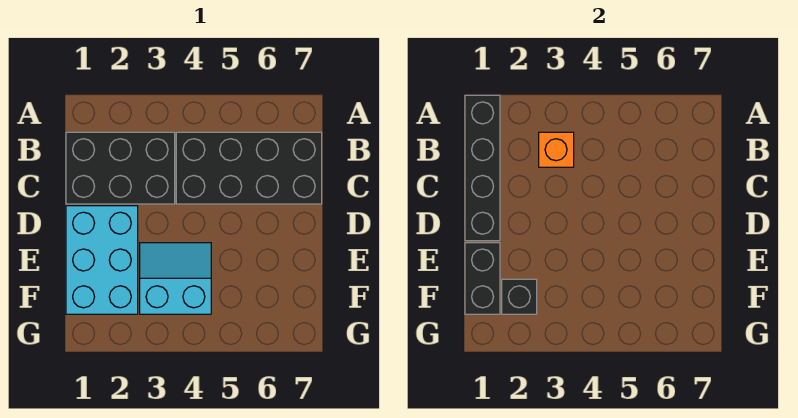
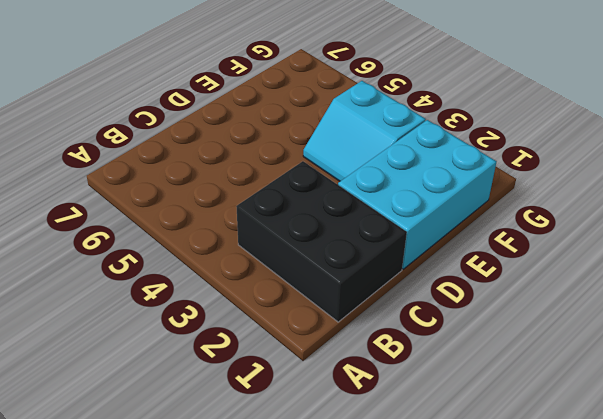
none -> black 2x4 brick [176,132,322,204]
none -> black 1x4 brick [465,95,500,241]

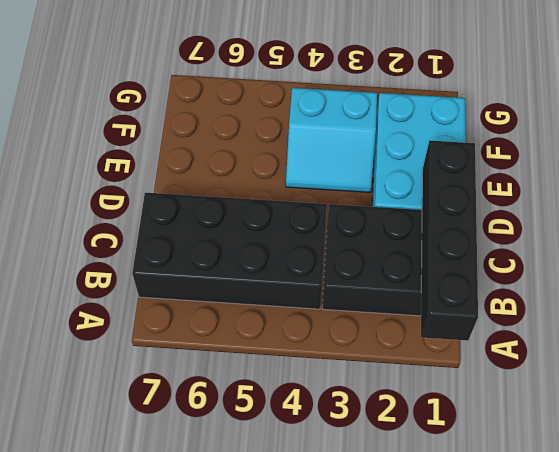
none -> orange 1x1 brick [539,132,574,167]
none -> black 1x2 brick [465,243,500,314]

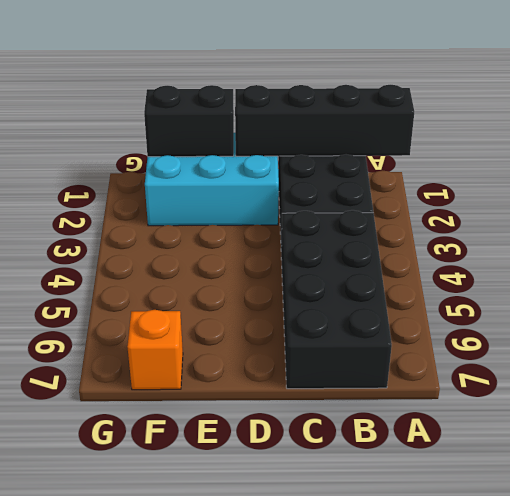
orange 1x1 brick [127,310,183,390] -> orange 1x1 brick moved to [539,132,574,167]
none -> cyan 2x2 slope [140,243,211,314]
none -> black 1x1 brick [502,279,537,314]

